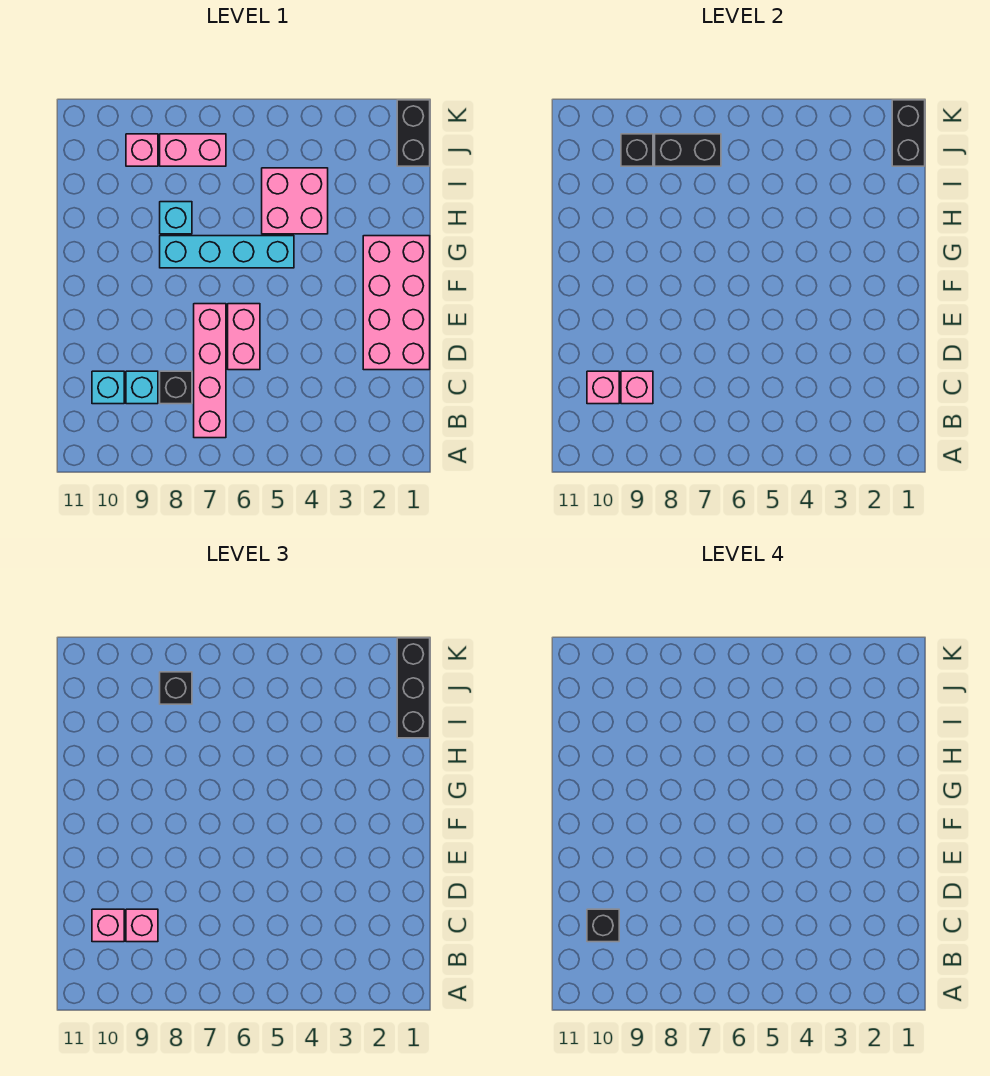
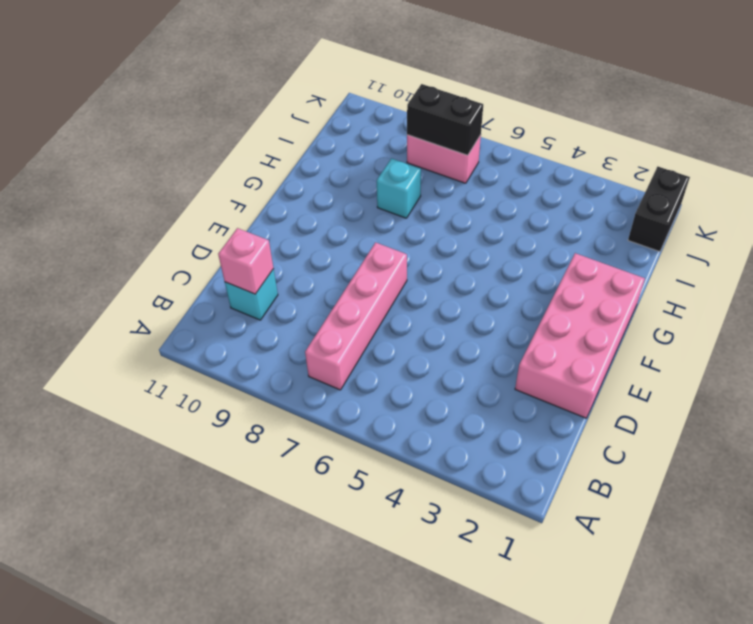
none -> black 1x1 brick [160,371,192,404]
none -> cyan 1x1 brick [126,371,158,404]
none -> pink 1x2 brick [228,304,260,370]

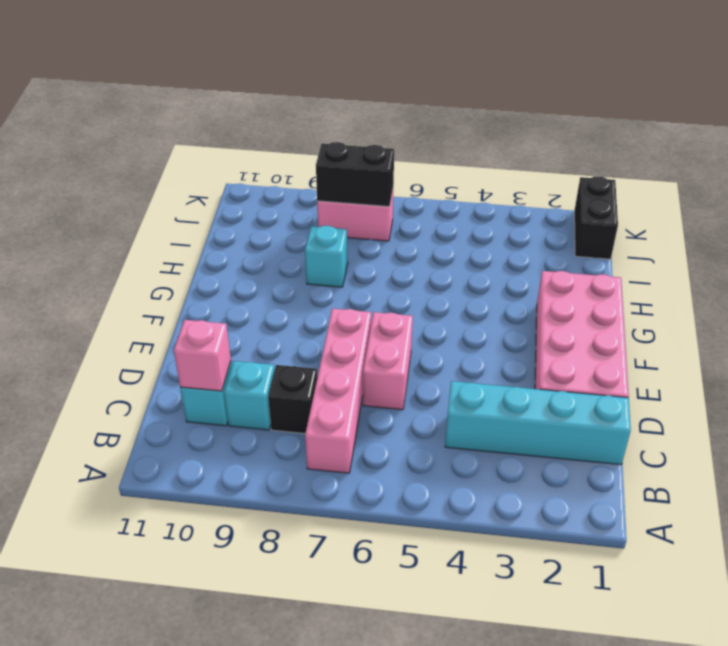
cyan 1x4 brick [445,381,631,465] -> cyan 1x4 brick moved to [160,236,294,268]
none -> pink 2x2 brick [262,168,328,234]
none -> pink 1x1 brick [126,134,158,166]
none -> pink 1x1 brick [621,371,653,404]

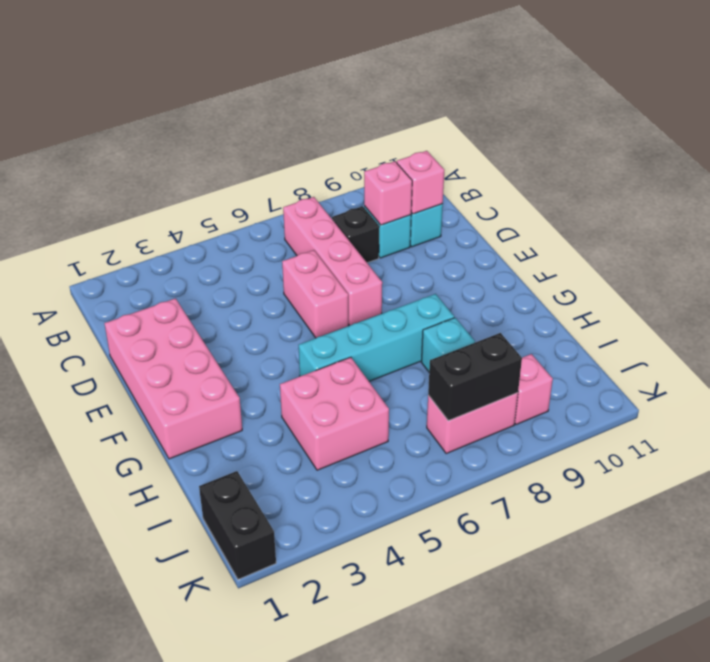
none -> black 1x2 brick [892,100,925,166]
none -> black 1x1 brick [621,134,653,166]
none -> pink 1x1 brick [126,909,158,942]

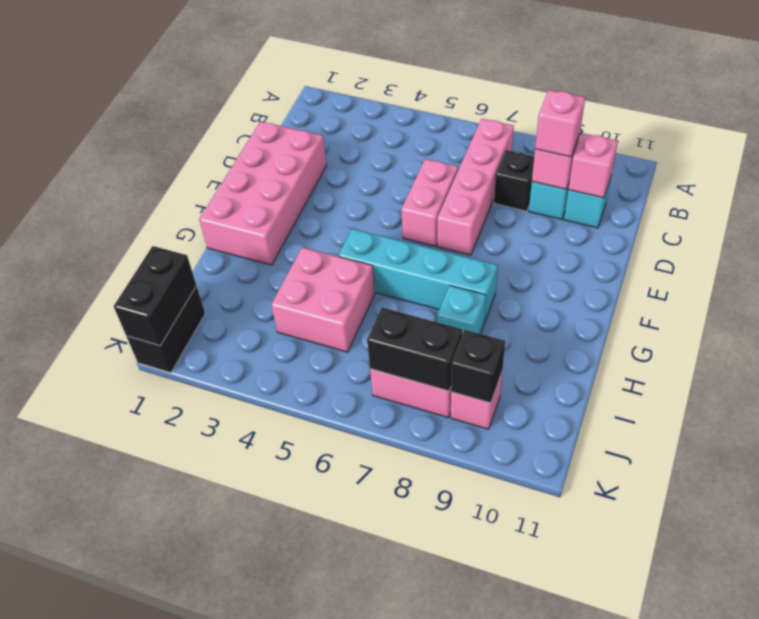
none -> pink 1x1 brick [92,909,124,942]
none -> black 1x3 brick [397,638,430,738]
none -> black 1x1 brick [160,672,192,704]

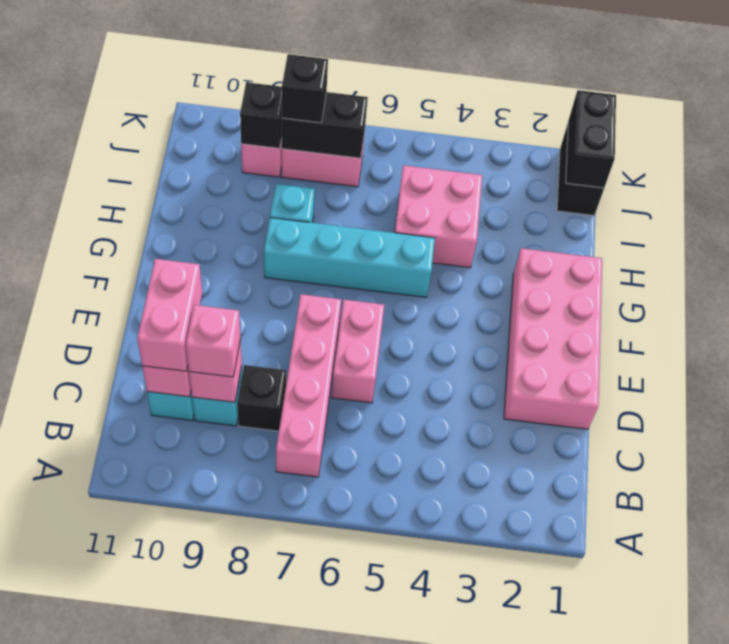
pink 1x2 brick [137,259,202,371] -> pink 1x1 brick [92,909,124,942]
none -> black 1x3 brick [397,638,430,738]
none -> black 1x1 brick [587,909,619,942]

